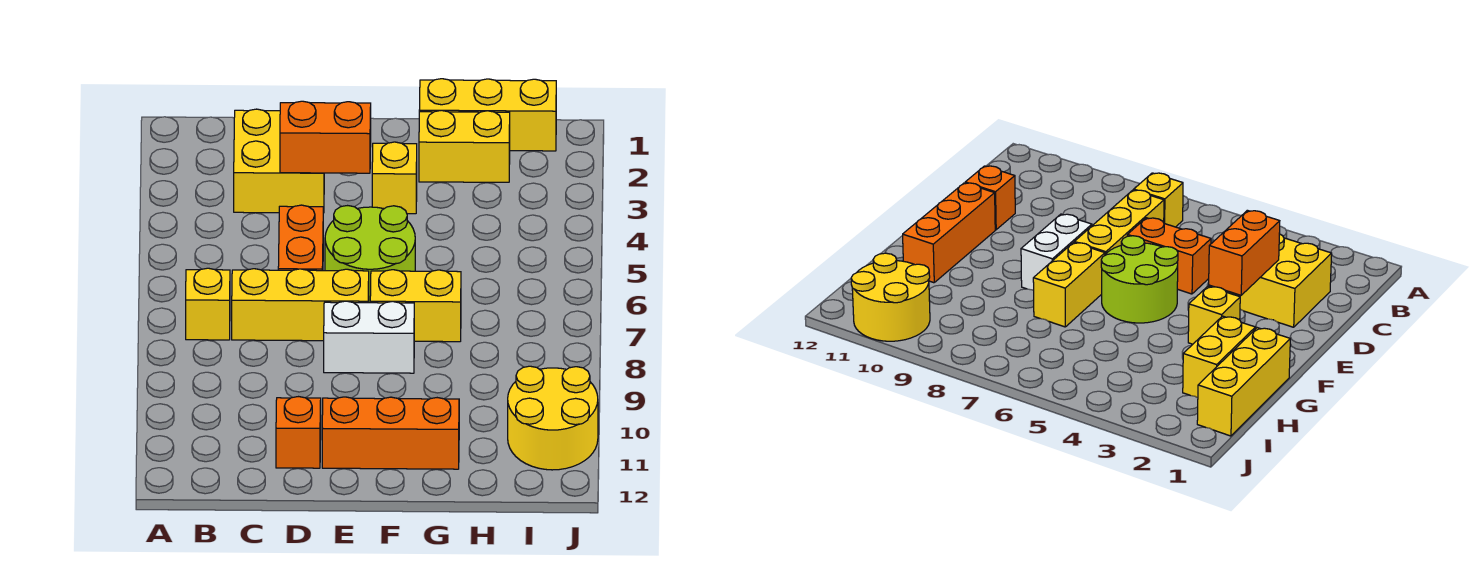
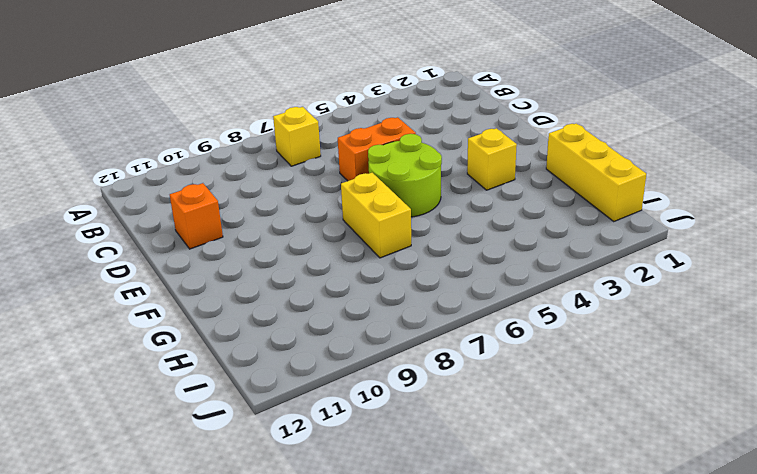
none -> yellow 2x2 brick [234,109,324,213]
none -> yellow 1x3 brick [232,269,369,341]
none -> white 1x2 brick [324,301,414,373]

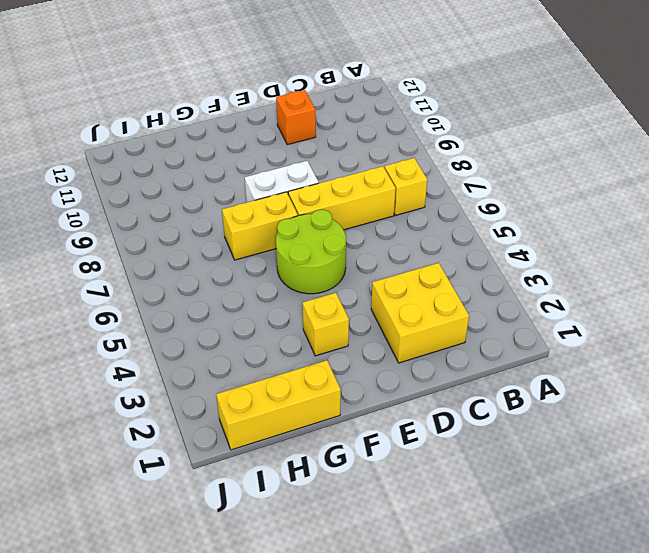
none -> orange 1x2 brick [278,205,323,271]
none -> orange 1x3 brick [322,397,459,469]
none -> yellow 1x2 brick [419,110,510,182]

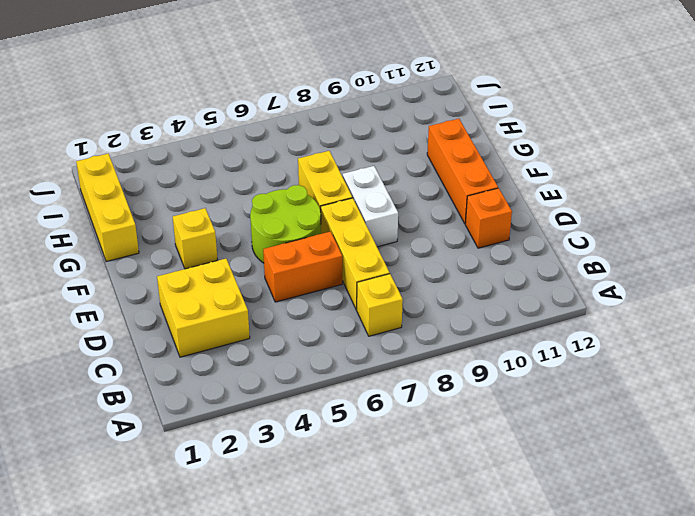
none -> yellow 1x2 brick [419,110,510,182]
none -> yellow 2x2 round brick [508,366,598,470]
none -> orange 1x2 brick [280,101,371,173]

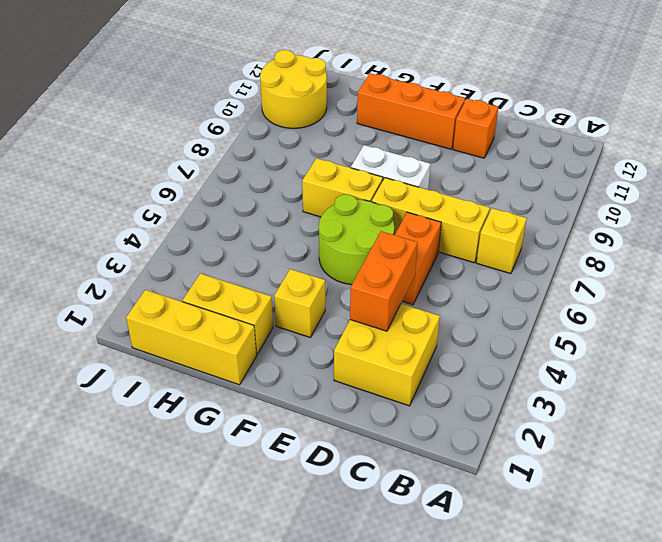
orange 1x2 brick [350,231,418,331] -> orange 1x2 brick turned to [280,101,371,173]

